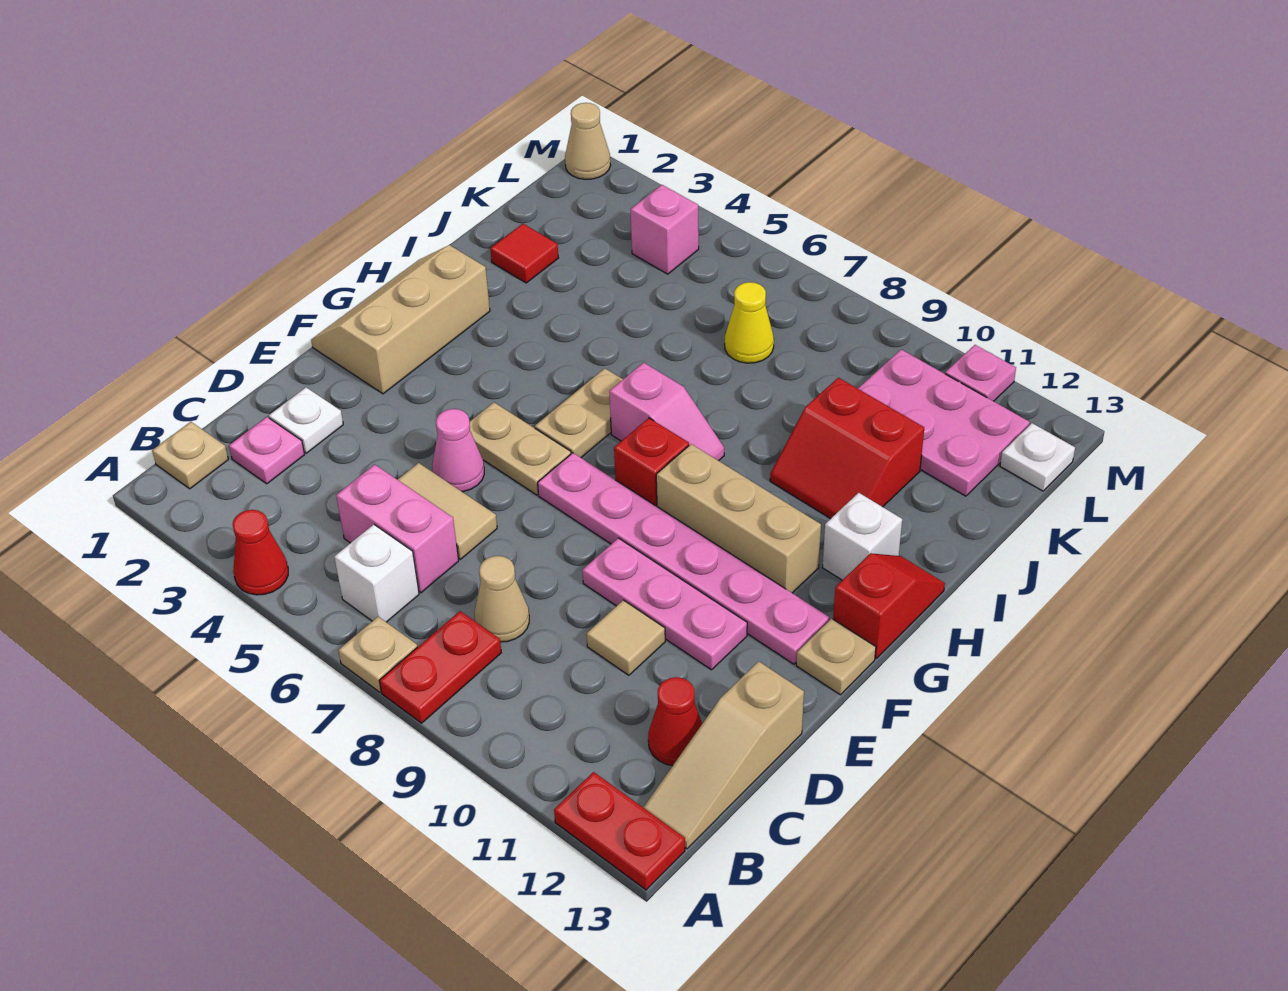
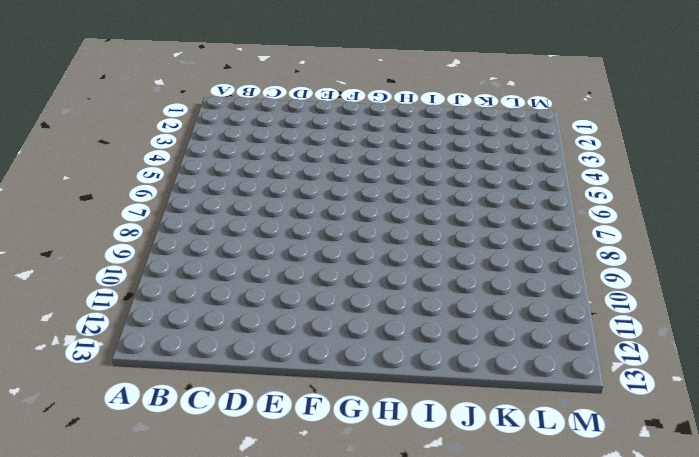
none -> red 1x1 cone [233,510,288,595]
none -> tan 1x1 plate [338,617,418,692]
none -> red 1x2 plate [379,611,501,723]
none -> red 1x2 plate [554,772,685,890]

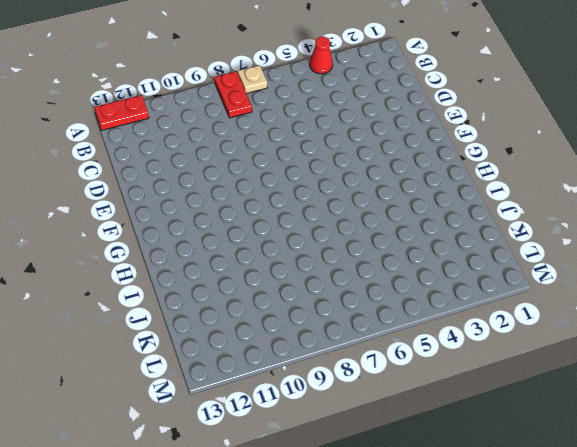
none -> tan 1x1 plate [152,422,228,489]
none -> white 1x1 brick [334,524,419,622]
none -> tan 1x3 slope [643,661,804,849]
none -> pink 1x1 plate [229,417,305,484]

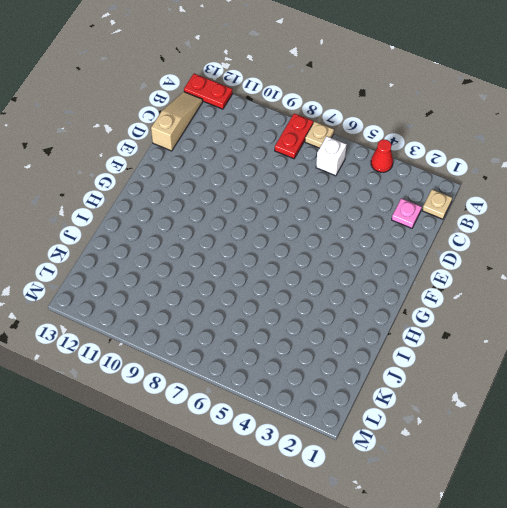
none -> pink 1x2 brick [336,464,459,593]
none -> tan 1x1 cone [474,556,529,642]
none -> red 1x1 cone [648,677,702,766]
none -> white 1x1 plate [269,387,343,453]

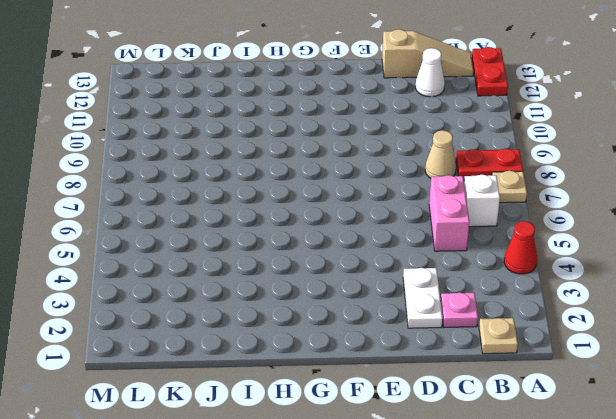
white 1x1 cone [415,48,445,97] -> red 1x1 cone [648,677,702,766]
white 1x2 plate [403,268,443,328] -> white 1x1 plate [269,387,343,453]
none -> tan 1x2 tile [398,463,497,559]
none -> tan 1x1 tile [587,600,665,675]
none -> pink 1x1 cone [432,409,484,492]
none -> pink 1x3 plate [582,538,747,670]

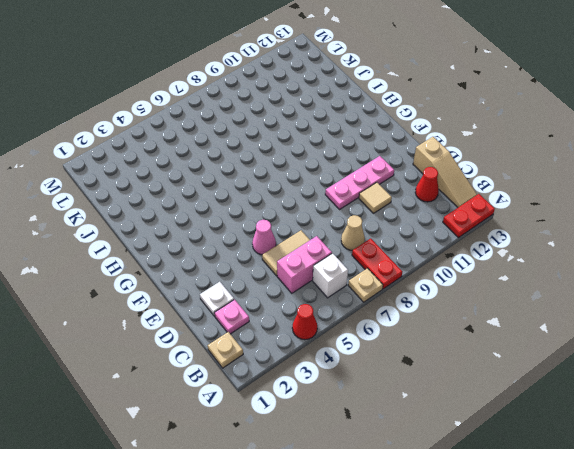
none -> tan 2x3 slope [311,245,490,394]
none -> tan 1x2 plate [470,402,571,495]
none -> pink 1x6 plate [538,453,829,664]
none -> tan 1x1 plate [796,619,876,695]

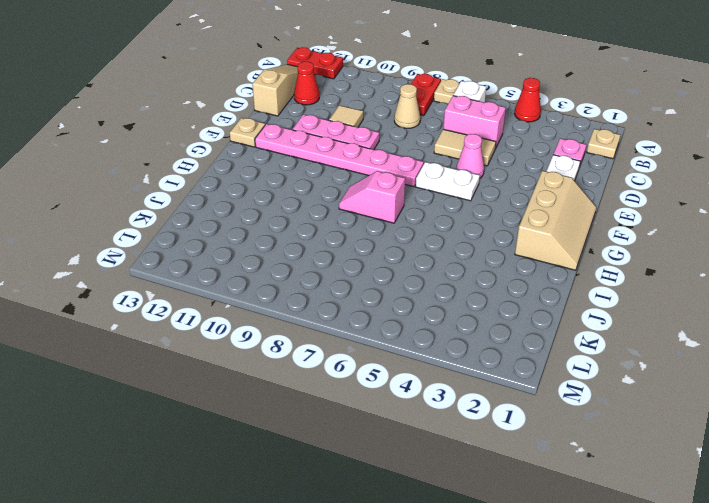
white 1x2 plate [416,162,480,201] -> tan 1x2 plate [470,402,571,495]
none -> tan 1x2 plate [535,368,623,458]
none -> red 1x1 brick [614,418,689,506]
none -> tan 1x3 brick [656,444,821,593]
none -> red 1x2 slope [833,553,945,658]

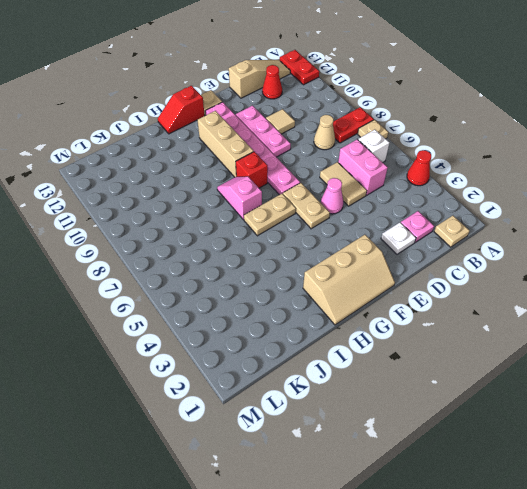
none -> white 1x1 brick [823,493,902,580]
none -> red 2x2 slope [770,378,924,519]
none -> red 1x1 tile [490,224,558,283]
none -> yellow 1x1 cone [725,282,774,363]

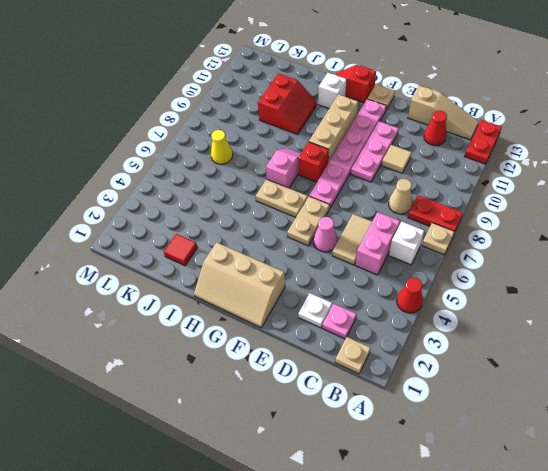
none -> pink 2x3 plate [858,349,1030,496]
none -> pink 1x1 brick [630,185,699,274]
none -> white 1x1 plate [1000,423,1075,491]
none -> tan 1x1 cone [565,103,611,180]

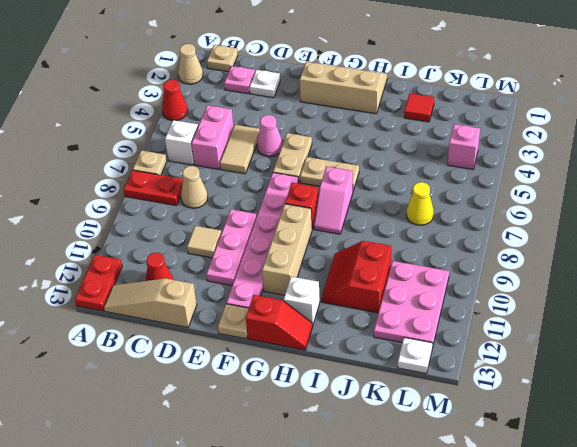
tan 1x1 cone [178,44,203,84] -> tan 1x1 cone moved to [565,103,611,180]
none -> pink 1x1 plate [945,345,1016,401]

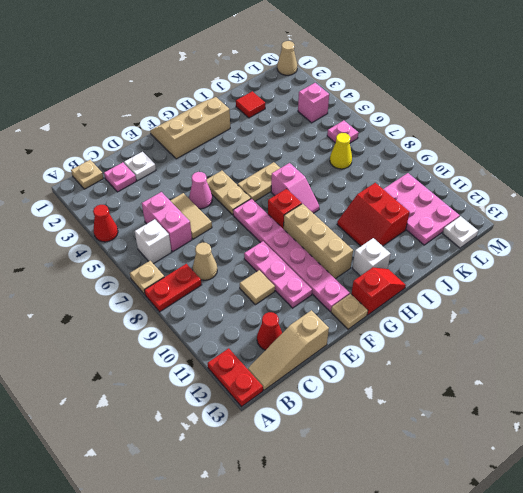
pink 1x1 plate [327,120,358,143] -> pink 1x1 plate moved to [945,345,1016,401]

